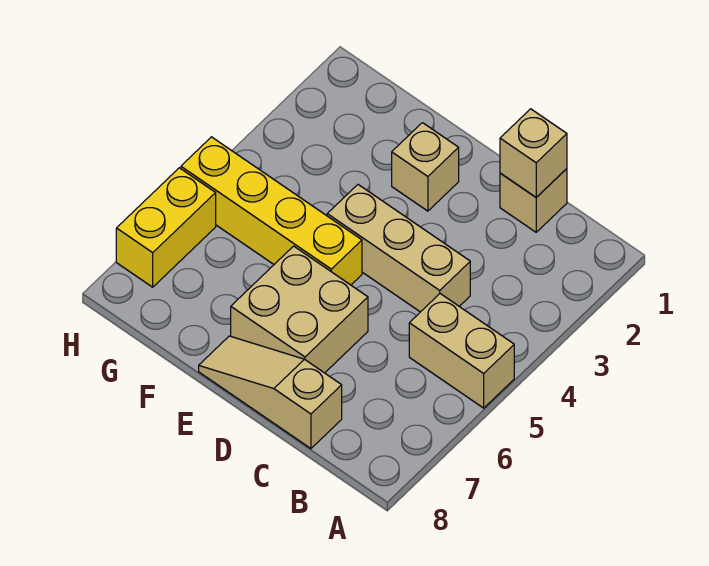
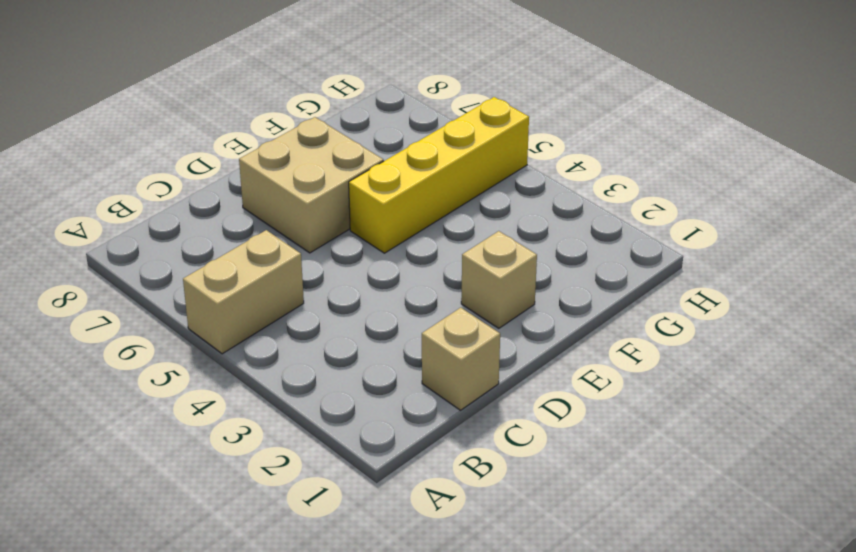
none -> tan 1x3 brick [327,185,470,312]
none -> tan 1x3 slope [199,336,342,448]

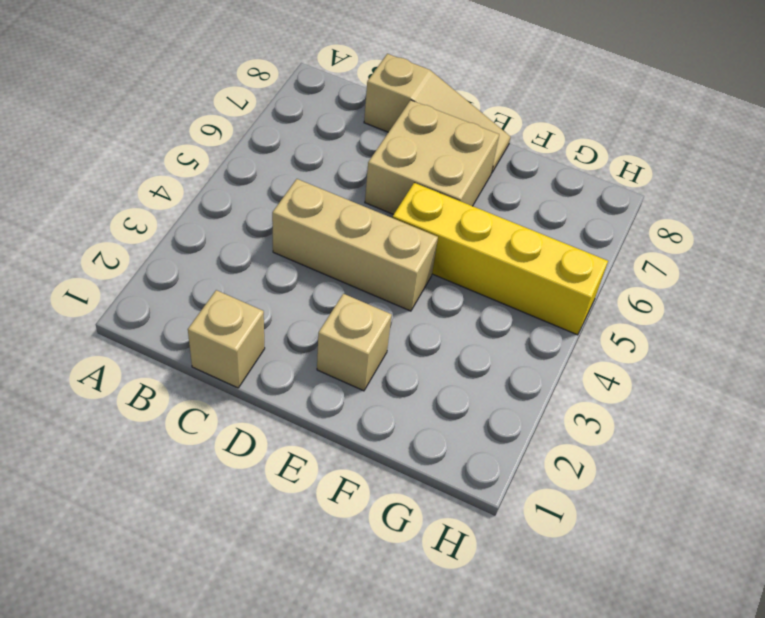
none -> tan 1x2 brick [409,294,514,408]
none -> yellow 1x2 brick [116,168,216,287]

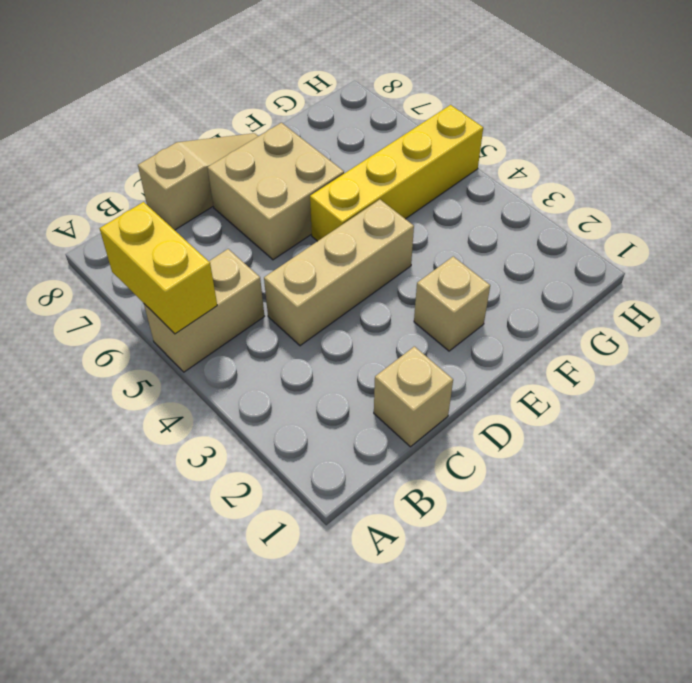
yellow 1x2 brick [100,202,217,334] -> yellow 1x2 brick moved to [116,168,216,287]
none -> tan 1x1 brick [500,109,567,197]

